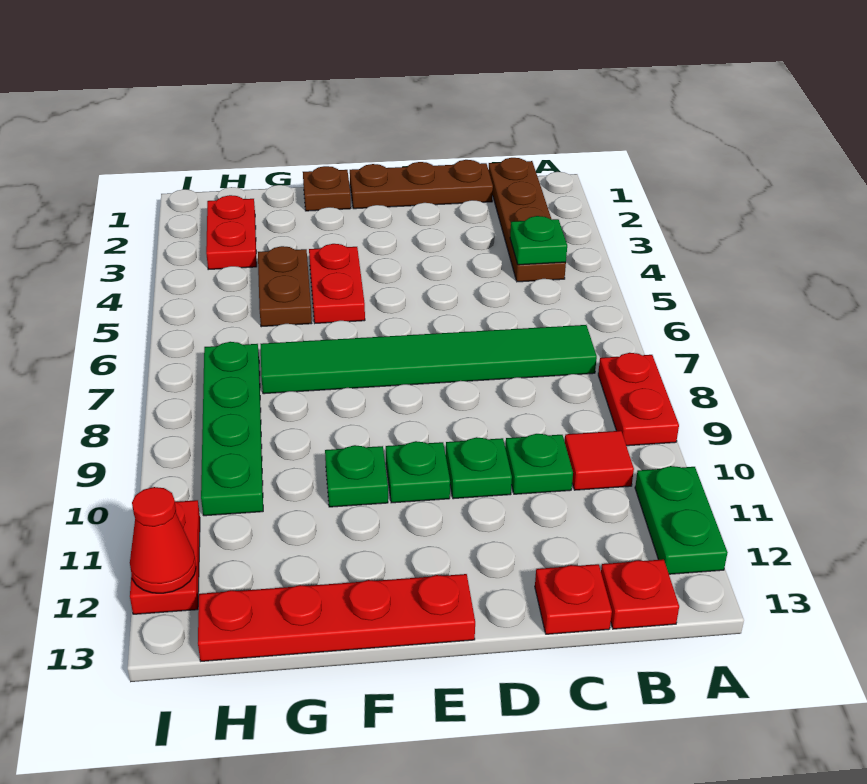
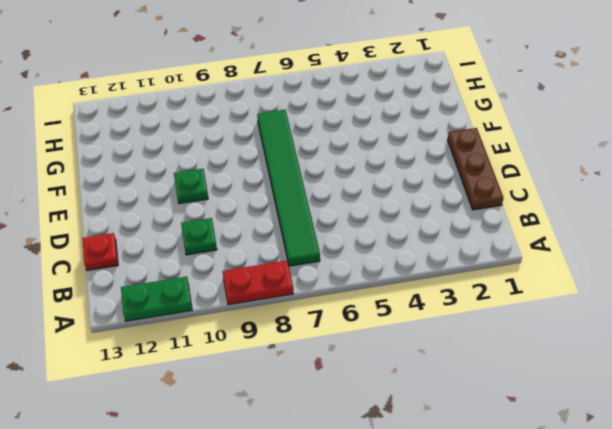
none -> brown 1x4 plate [488,158,566,282]
none -> red 1x1 tile [565,431,634,490]
none -> red 1x1 plate [601,559,679,629]

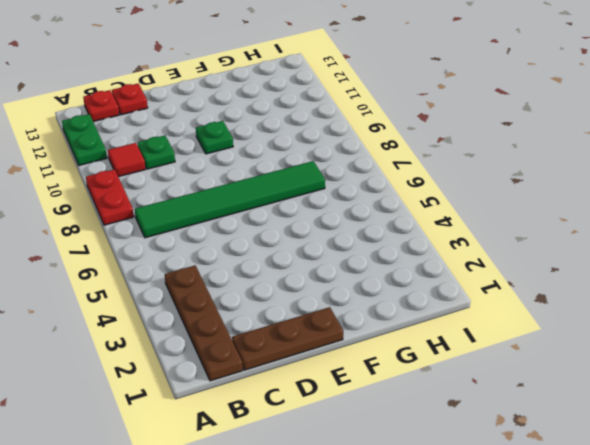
none -> green 1x1 plate [446,437,512,499]
none -> red 1x4 plate [198,574,475,661]
none -> brown 1x1 plate [303,166,351,211]

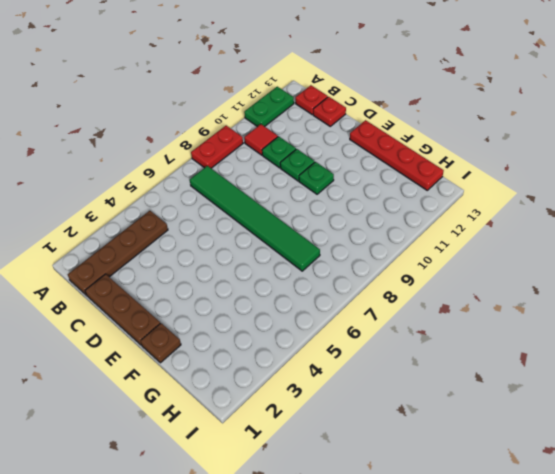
none -> red 1x2 plate [309,244,365,323]
none -> green 1x1 plate [325,445,388,507]
none -> brown 1x2 plate [258,246,312,327]

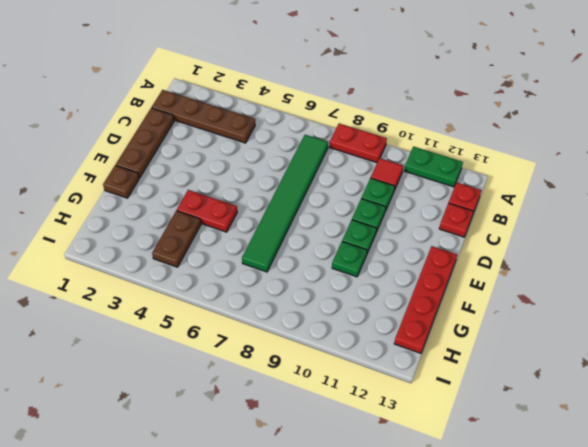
brown 1x2 plate [152,211,201,267] -> brown 1x2 plate turned to [258,246,312,327]
none -> red 1x2 plate [206,195,257,270]
none -> green 1x4 plate [201,342,263,516]
none -> red 1x2 plate [130,500,200,614]

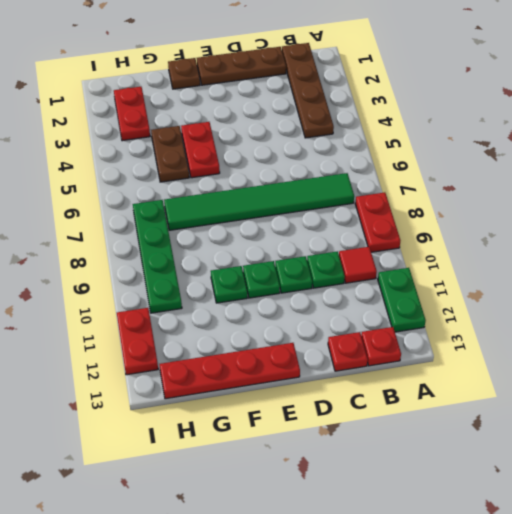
none -> green 1x1 plate [510,216,567,265]
none -> red 1x1 cone [130,487,196,593]

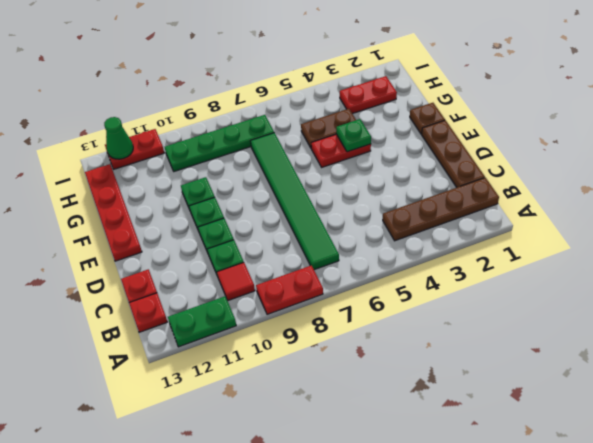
green 1x1 plate [336,119,371,152] -> green 1x1 plate moved to [510,216,567,265]
green 1x1 cone [104,117,133,159] -> red 1x1 cone [130,487,196,593]

